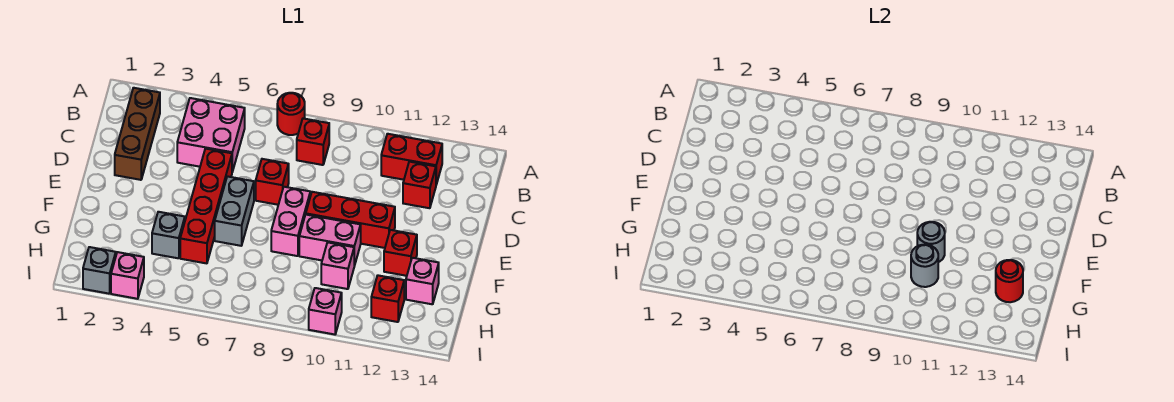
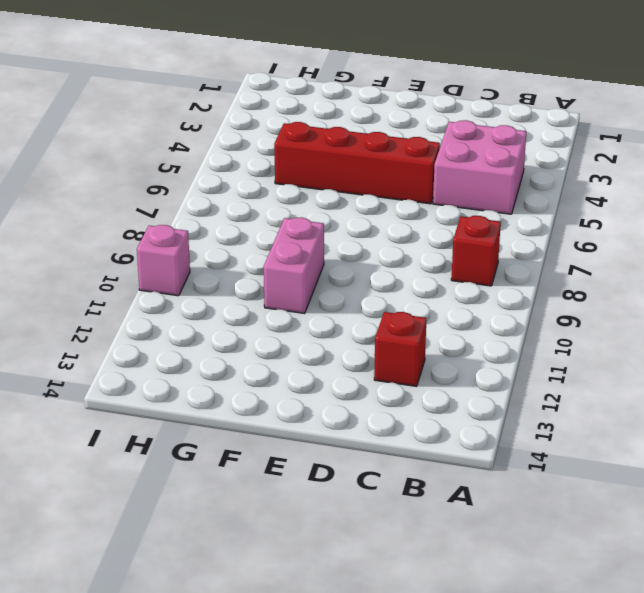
none -> red 1x1 round brick [277,93,305,135]
none -> brown 1x3 brick [115,88,160,180]
none -> red 1x2 brick [381,134,442,184]

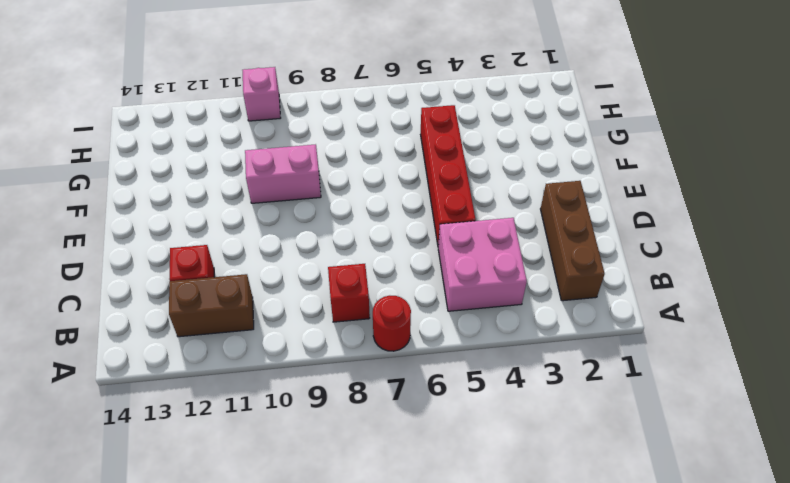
brown 1x2 brick [169,274,254,337] -> red 1x2 brick [381,134,442,184]
none -> red 1x1 brick [256,159,289,205]
none -> grey 1x2 brick [215,176,254,246]
none -> pink 1x2 brick [271,187,310,256]

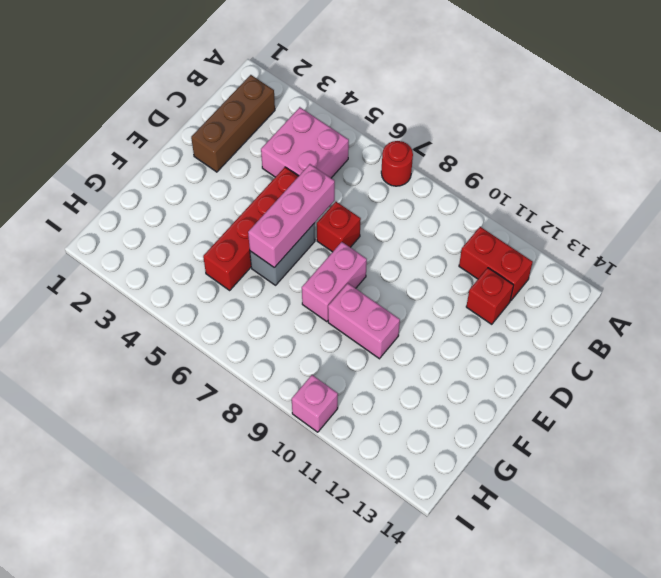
pink 1x3 brick [248,164,335,268] -> none
none -> red 1x1 brick [297,118,329,165]
none -> red 1x3 brick [306,192,395,248]
none -> red 1x1 brick [384,230,417,276]

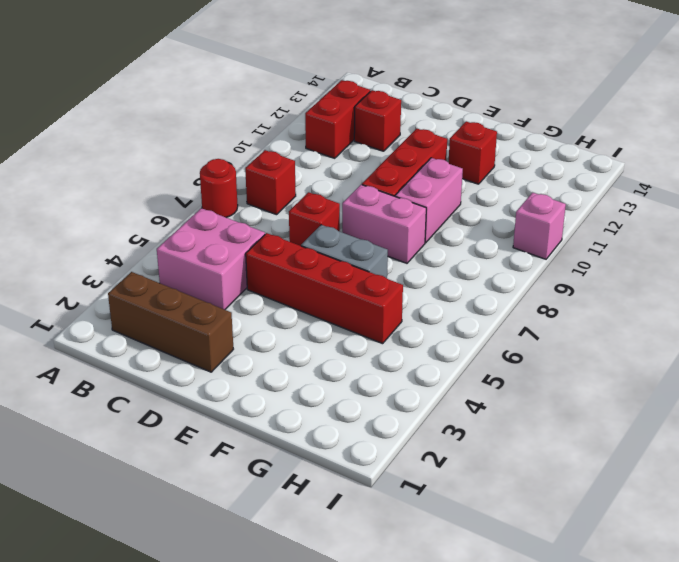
none -> grey 1x1 brick [152,212,185,258]
none -> pink 1x1 brick [321,243,354,289]
none -> pink 1x1 brick [406,258,439,304]

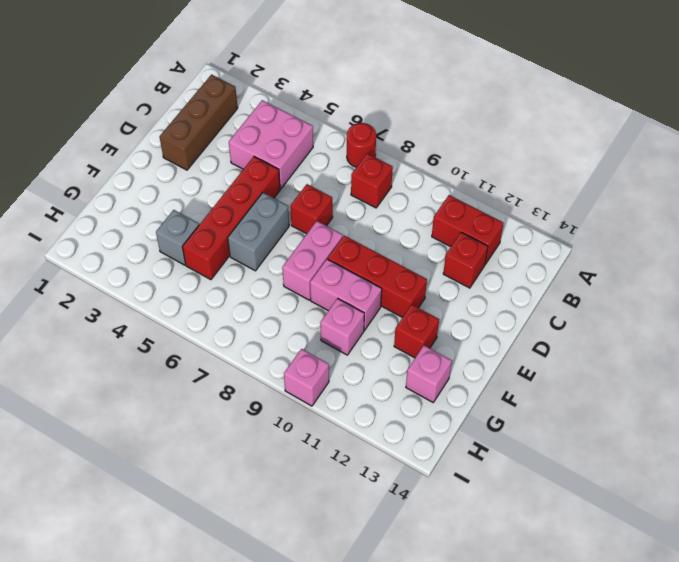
none -> red 1x1 brick [371,275,404,322]
none -> grey 1x1 brick [83,247,116,294]
none -> pink 1x1 brick [111,252,144,299]

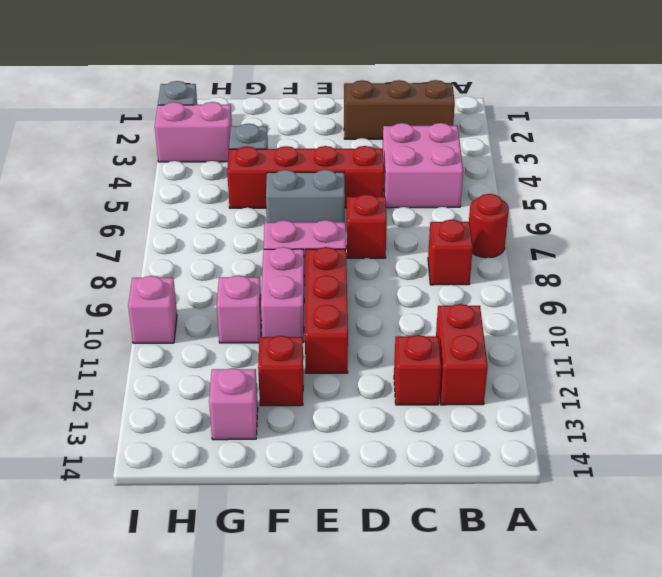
pink 1x2 brick [155,102,232,162] -> pink 1x1 brick [111,252,144,299]
none -> red 1x1 brick [371,275,404,322]
none -> grey 1x1 round brick [917,222,945,262]
none -> grey 1x1 round brick [911,245,938,287]

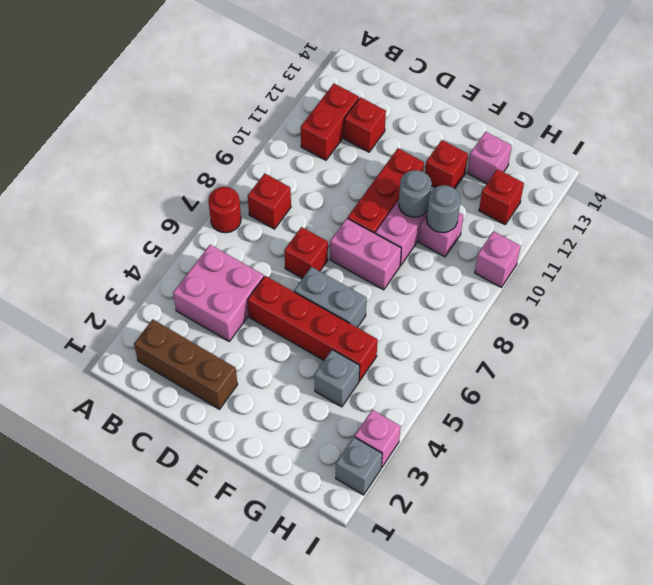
none -> red 1x1 round brick [996,260,1023,302]

